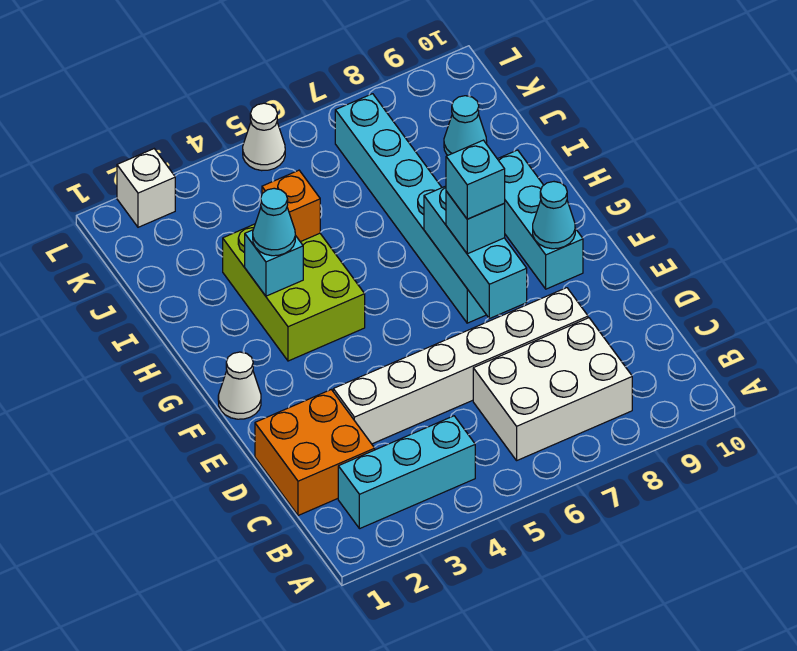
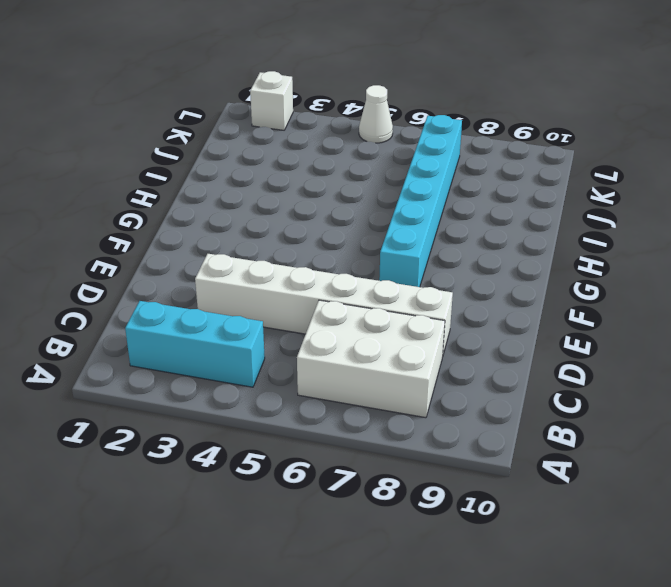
none -> orange 2x2 brick [255,390,375,515]
none -> white 1x1 cone [218,352,261,419]
none -> cyan 1x3 brick [498,150,583,289]

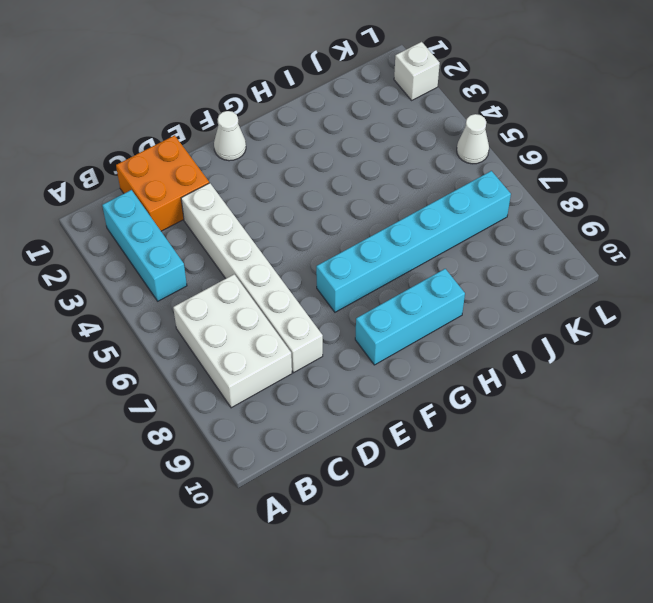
none -> lime 2x3 brick [223,224,365,361]
none -> cyan 1x1 cone [444,96,487,155]
none -> cyan 1x3 brick [424,186,527,319]

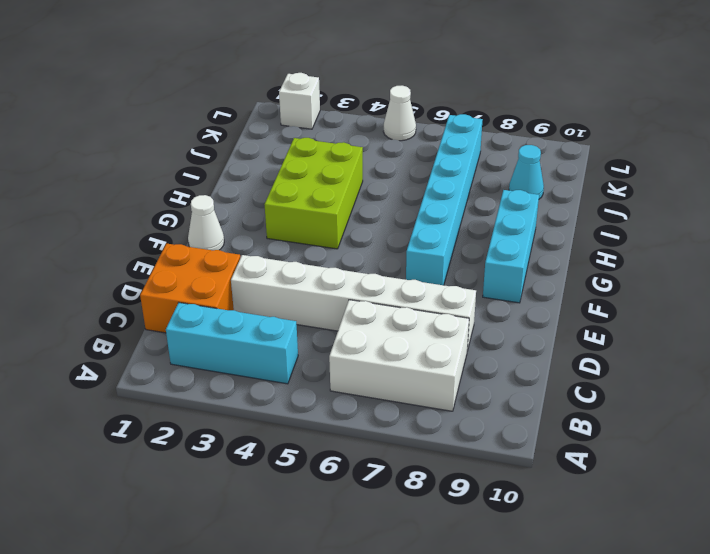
none -> cyan 1x3 brick [424,186,527,319]
none -> cyan 1x1 cone [533,182,575,249]
none -> cyan 1x1 brick [245,230,303,296]

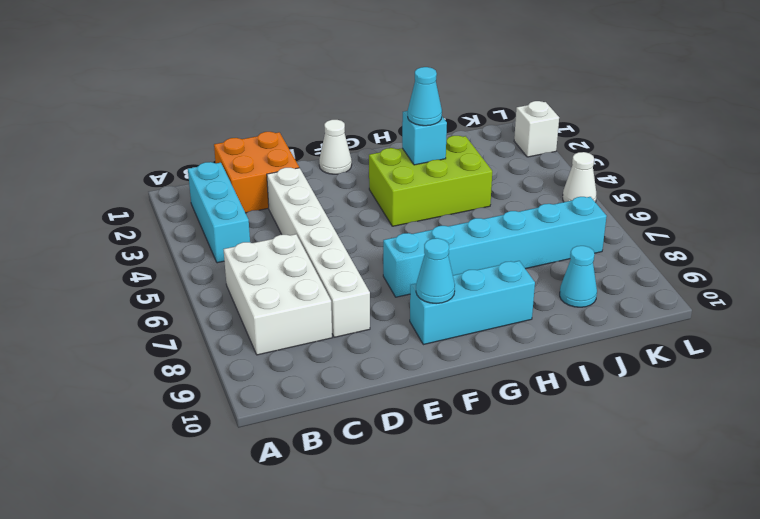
none -> cyan 1x3 brick [424,186,527,319]
none -> orange 1x1 brick [262,170,320,242]
none -> cyan 1x1 brick [446,191,505,254]

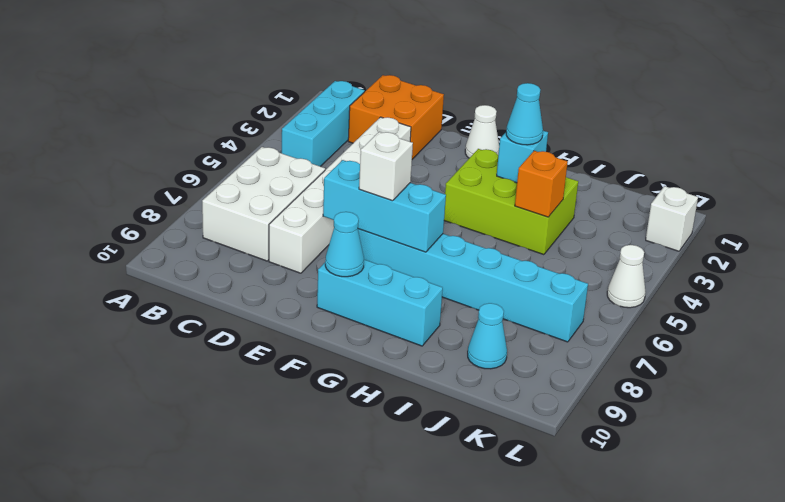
white 1x1 brick [359,132,413,201] -> cyan 1x1 brick [446,191,505,254]
none -> cyan 1x1 brick [446,140,505,219]

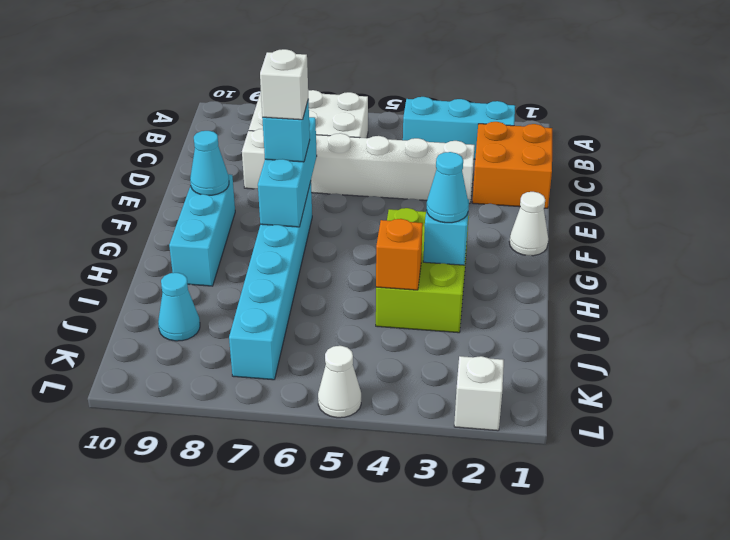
white 1x1 brick [260,49,308,120] -> cyan 1x1 brick [446,140,505,219]

